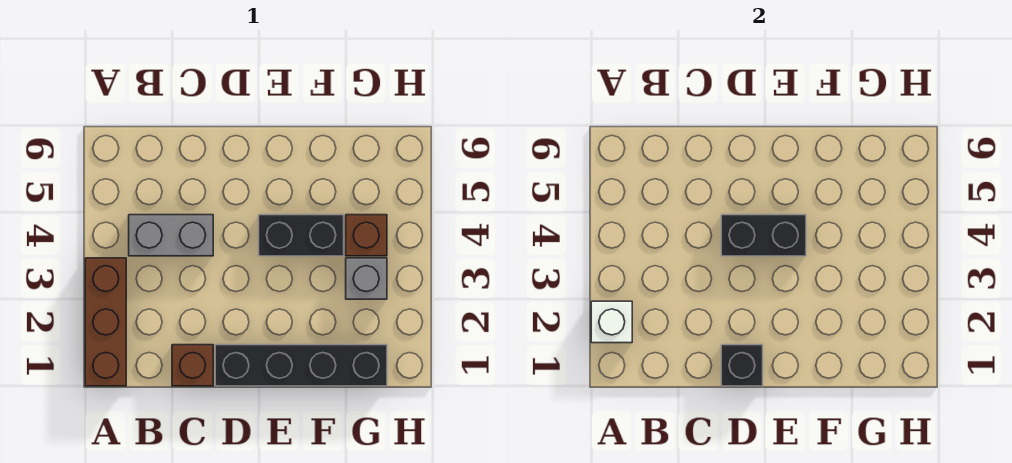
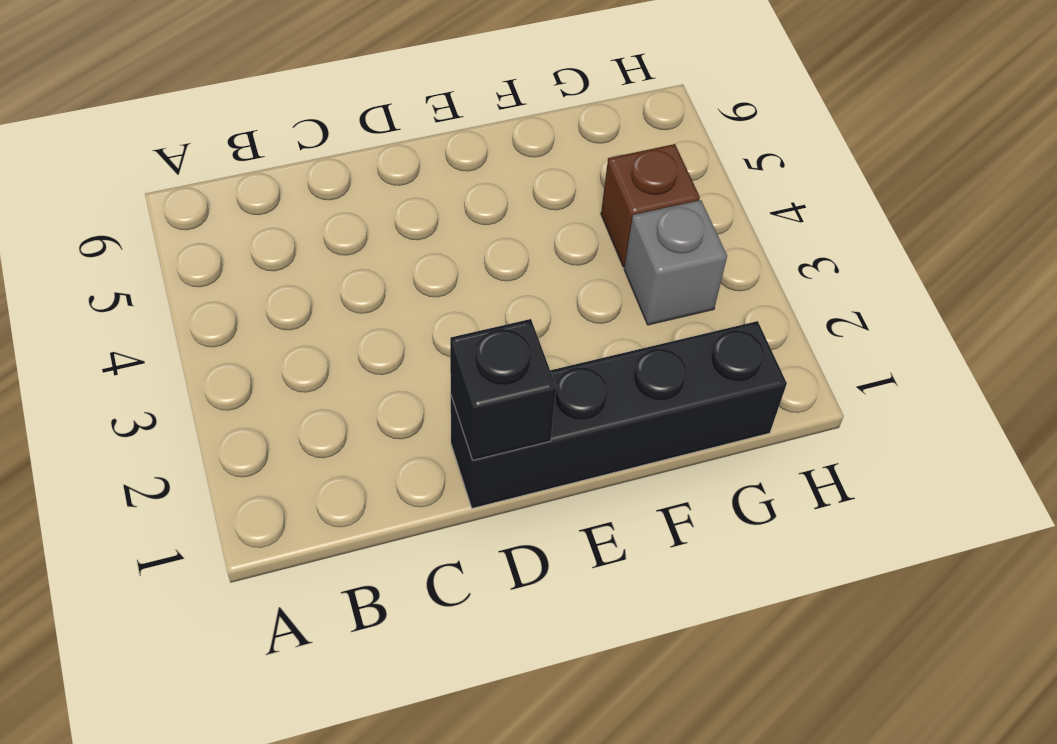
none -> brown 1x3 brick [85,258,126,386]
none -> grey 1x2 brick [129,215,213,256]

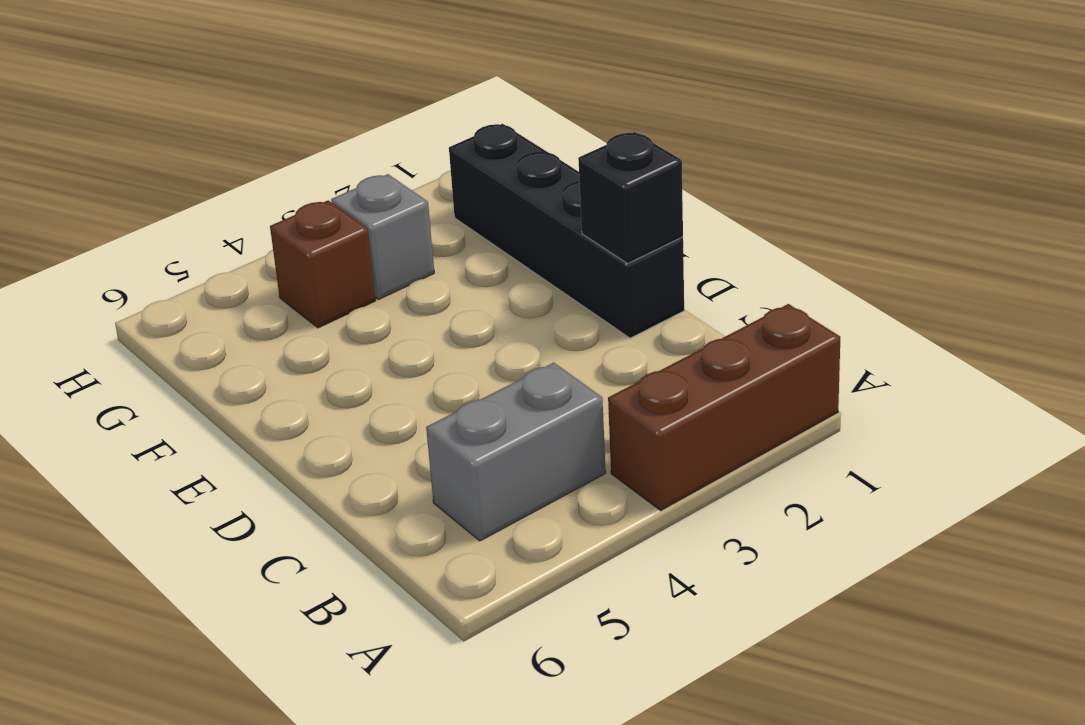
grey 1x2 brick [426,363,606,541] -> grey 1x2 brick turned to [129,215,213,256]
none -> brown 1x1 brick [172,345,213,386]
none -> black 1x2 brick [259,215,344,256]

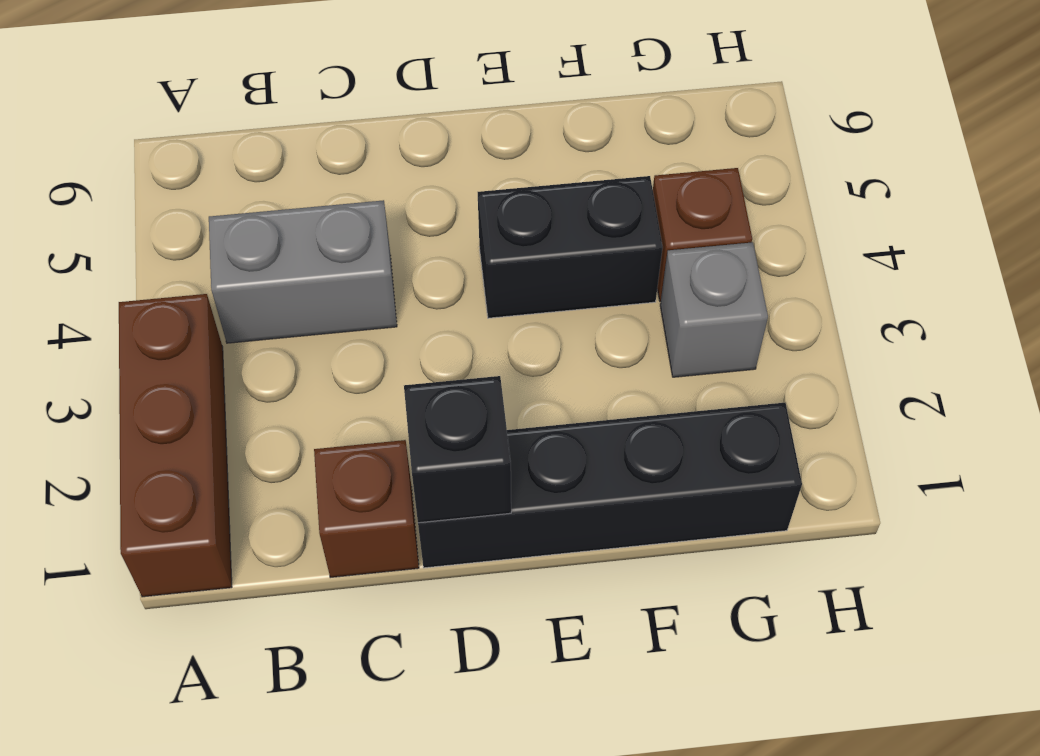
none -> white 1x1 brick [591,301,632,343]
none -> black 1x2 brick [721,215,806,256]

